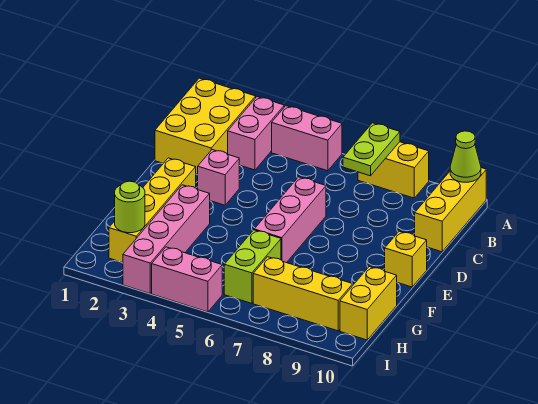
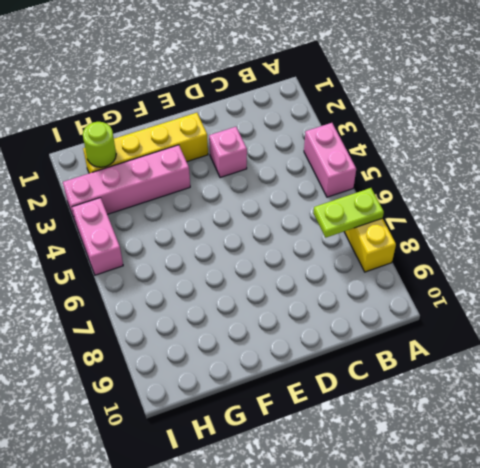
none -> yellow 2x3 brick [155,78,256,174]
none -> pink 1x2 brick [228,97,284,170]
none -> yellow 1x3 brick [415,168,486,252]

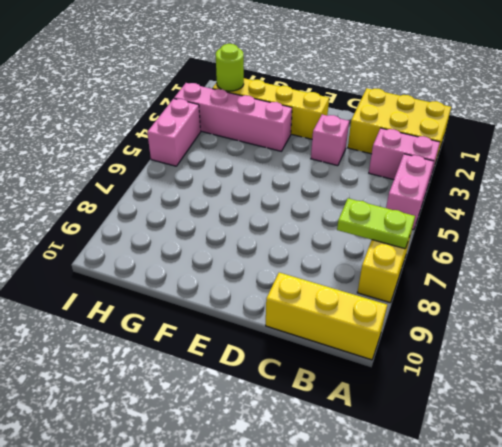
none -> pink 1x3 brick [254,177,326,263]
none -> yellow 1x1 brick [385,231,427,287]
none -> lime 1x2 brick [224,230,281,303]

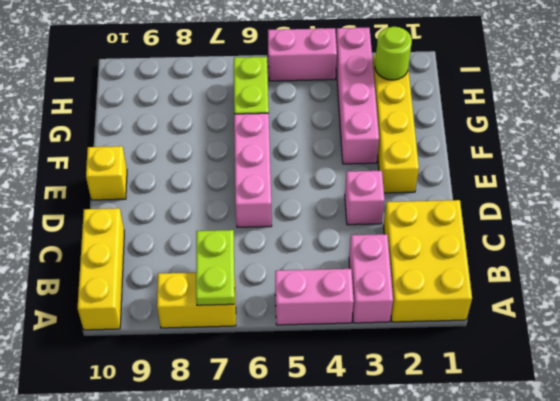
none -> yellow 1x2 brick [340,267,397,340]
none -> yellow 1x3 brick [253,257,353,331]
none -> lime 1x1 cone [450,131,481,182]

